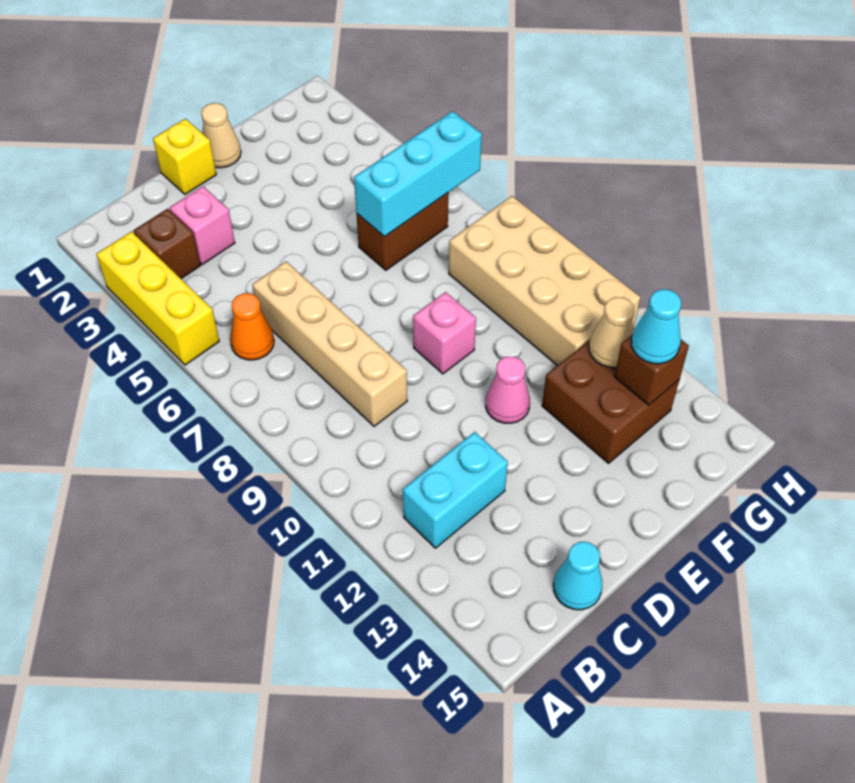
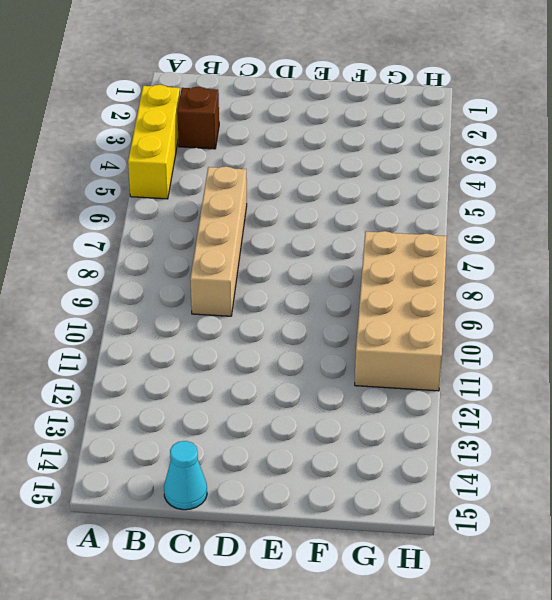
none -> orange 1x1 cone [230,293,274,360]
none -> cyan 1x2 brick [403,432,508,548]
none -> pink 1x1 brick [170,186,235,264]

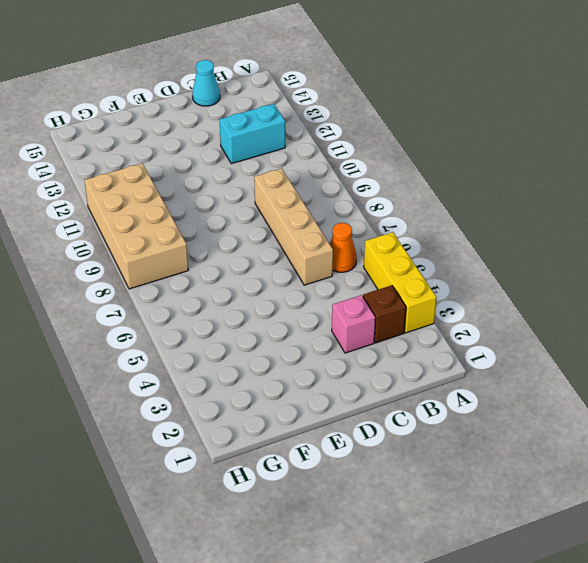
none -> yellow 1x1 brick [153,119,216,194]
none -> tan 1x1 cone [201,103,241,168]
none -> pink 1x1 brick [413,292,476,374]

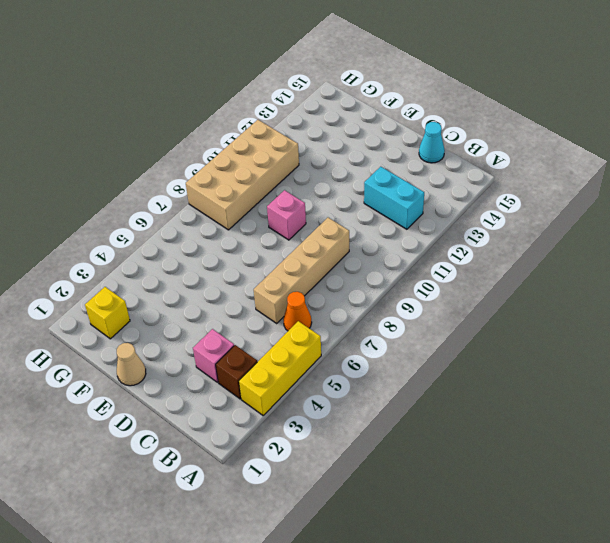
yellow 1x1 brick [85,287,130,339] -> yellow 1x1 brick moved to [153,119,216,194]
none -> pink 1x1 cone [486,356,530,423]
none -> brown 1x2 brick [357,193,448,270]
none -> brown 2x2 brick [542,340,679,463]

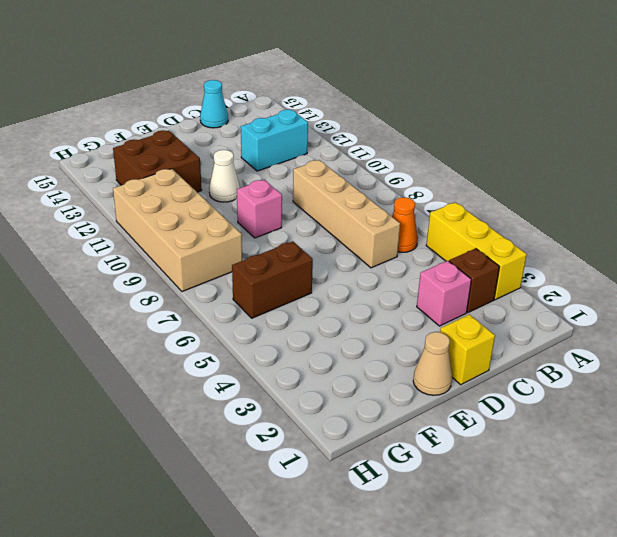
white 1x1 cone [209,150,240,202] -> pink 1x1 cone [486,356,530,423]
none -> cyan 1x3 brick [354,111,482,237]
none -> tan 1x1 cone [589,297,634,368]
none -> brown 1x1 brick [615,334,689,405]

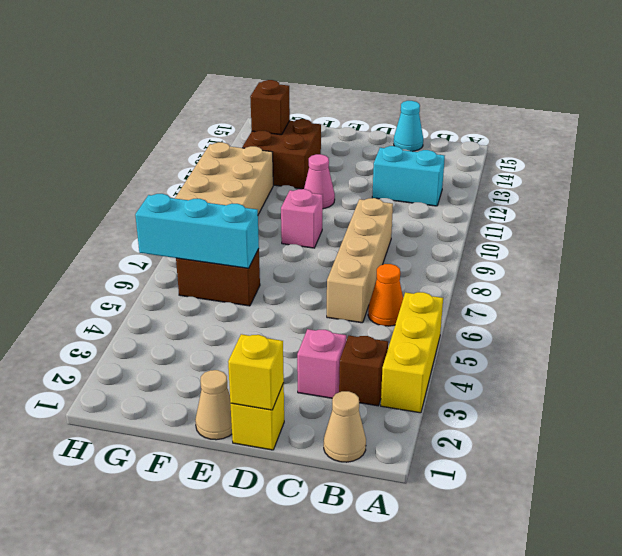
tan 1x1 cone [324,391,366,462] -> tan 1x1 cone moved to [589,297,634,368]
yellow 1x1 brick [228,334,284,410] -> none
none -> cyan 1x1 cone [631,289,681,364]

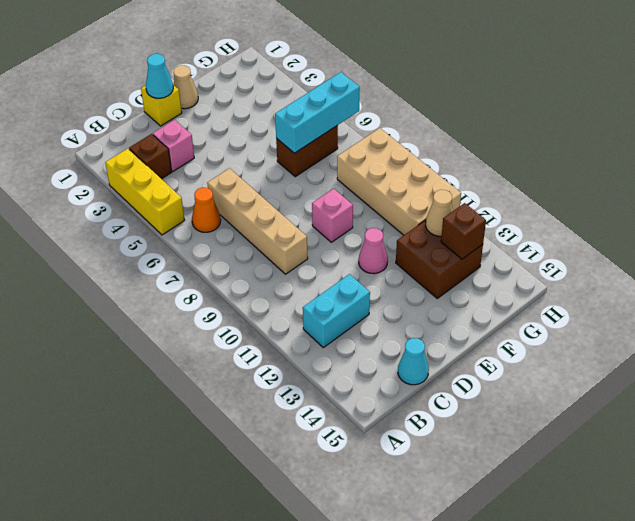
cyan 1x1 cone [146,54,173,98] -> cyan 1x1 cone moved to [631,289,681,364]

